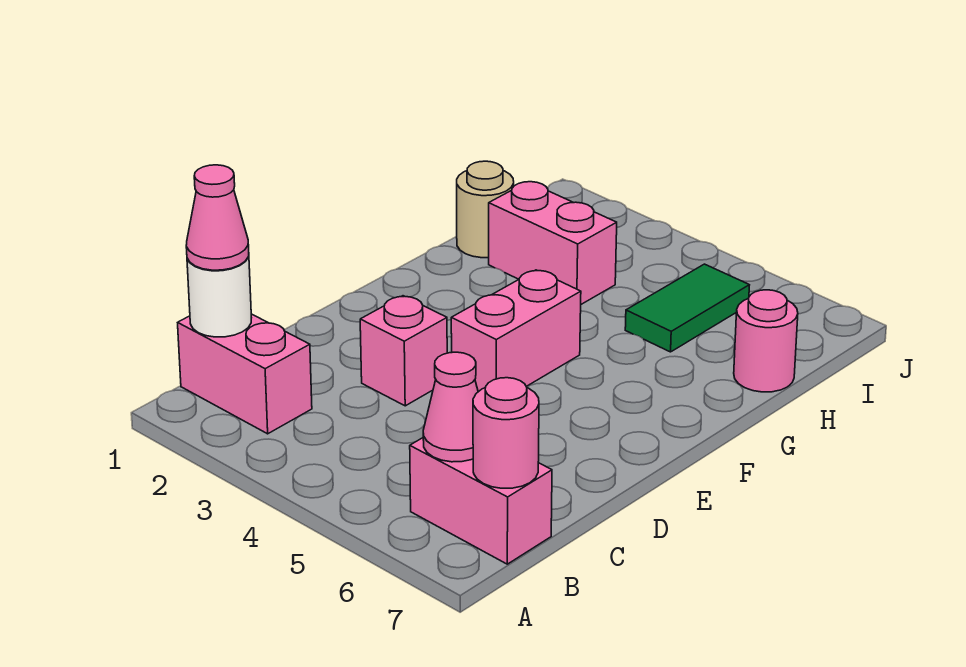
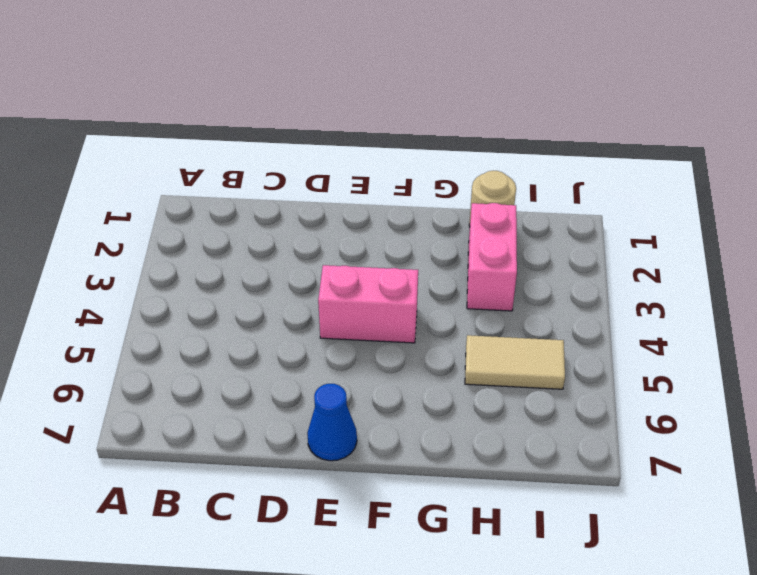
blue 1x1 cone [307,384,357,461] -> none
tan 1x2 tile [465,335,565,389] -> green 1x2 tile [625,264,749,352]
none -> pink 1x2 brick [178,314,312,434]
none -> pink 1x2 brick [410,438,552,564]
none -> pink 1x1 brick [360,296,447,406]

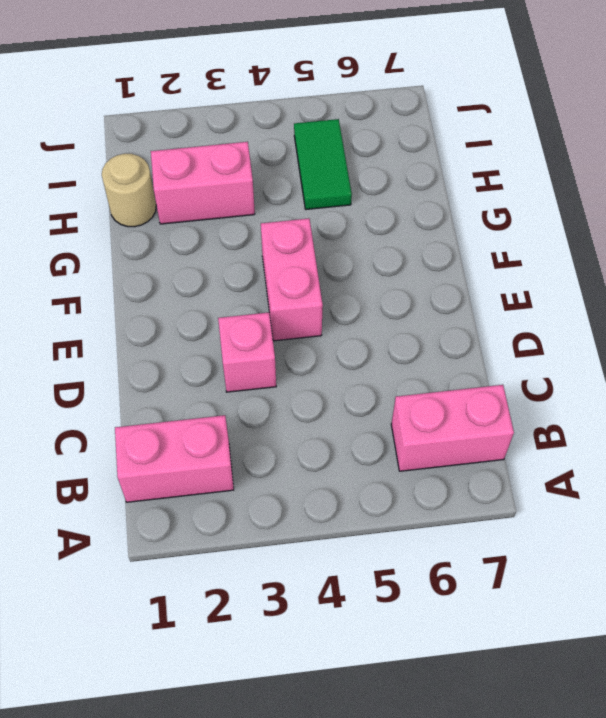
none -> pink 1x1 round brick [734,290,798,392]
none -> white 1x1 round brick [187,257,251,337]
none -> pink 1x1 cone [423,352,478,462]

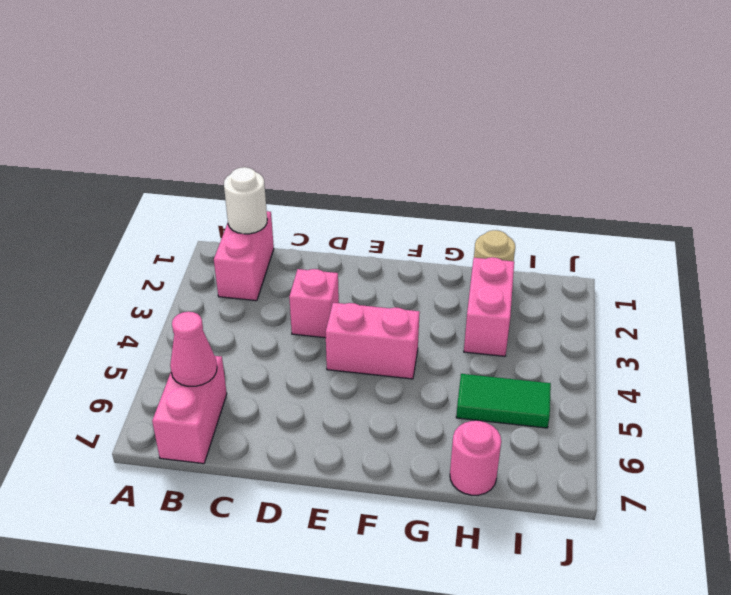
none -> pink 1x1 round brick [473,378,539,488]
none -> pink 1x1 cone [186,165,249,270]

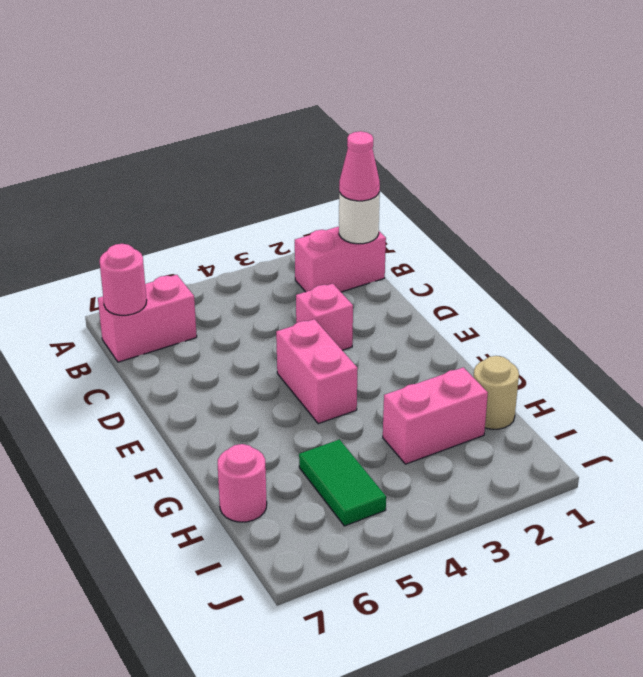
none -> pink 1x1 cone [423,352,478,462]

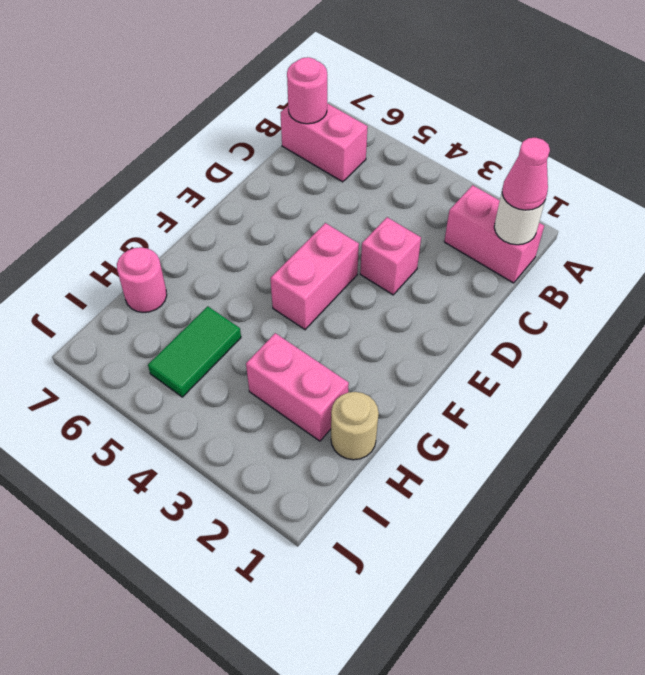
none -> pink 1x1 cone [423,352,478,462]

